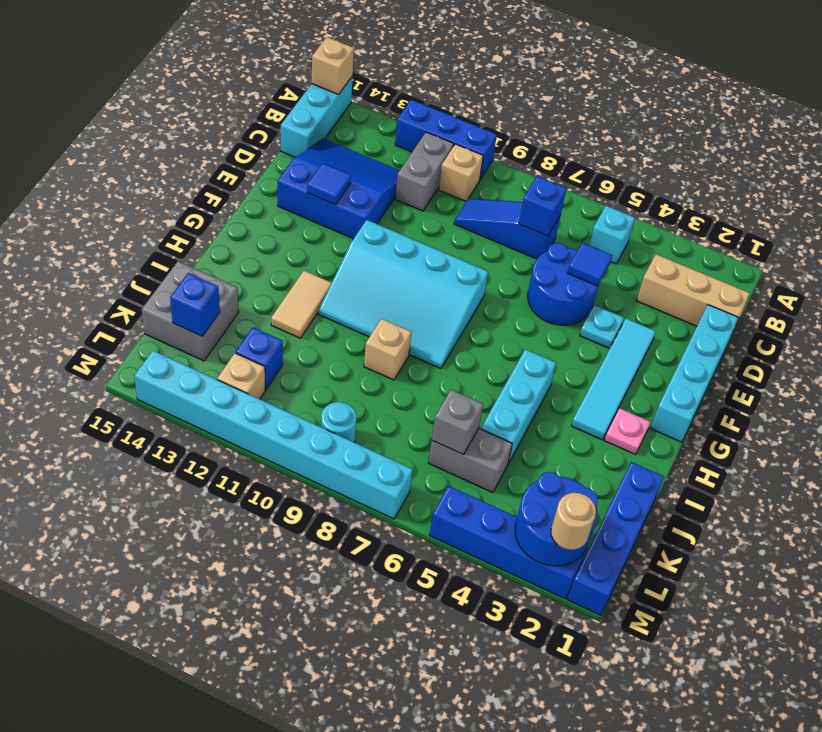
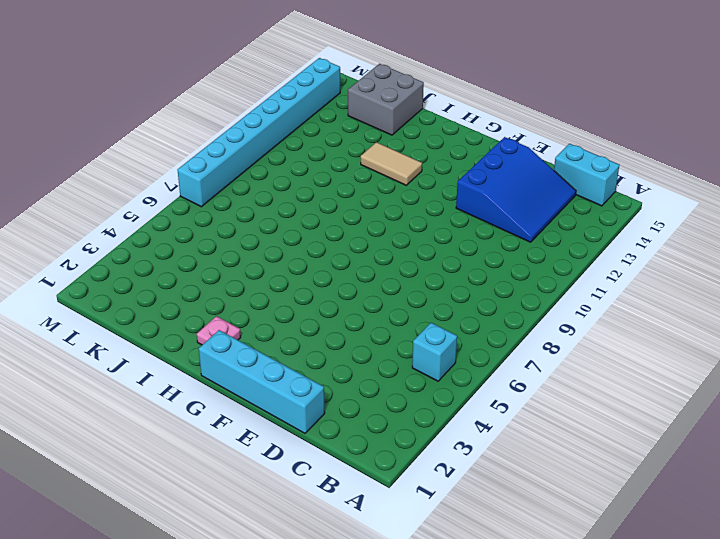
cyan 1x2 brick [554,144,619,206] -> cyan 1x3 brick [281,76,353,157]
none -> blue 1x3 brick [395,100,497,179]
none -> tan 1x1 brick [439,144,483,201]
none -> grey 1x2 brick [395,132,454,211]
none -> tan 1x3 brick [637,254,750,334]

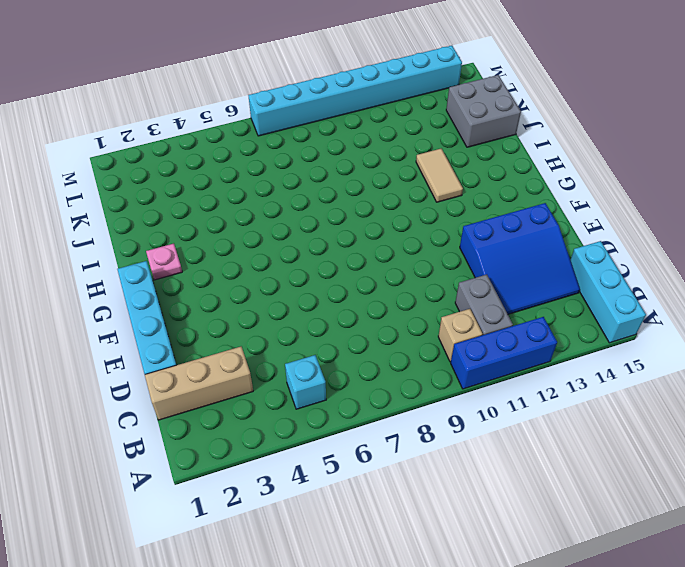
none -> blue 1x3 slope [454,199,560,259]
none -> blue 2x2 round brick [528,243,598,325]
none -> cyan 1x4 tile [571,319,656,440]
none -> cyan 1x1 plate [580,305,624,349]

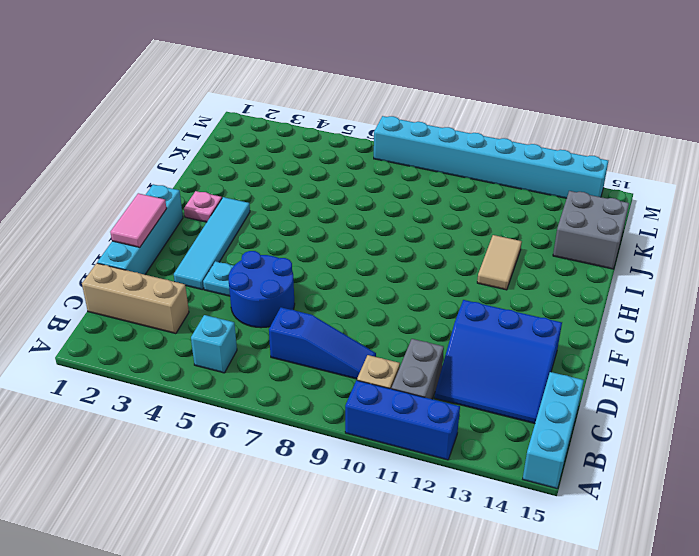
pink 1x2 tile [110,193,167,247] -> none
none -> cyan 3x4 slope [318,220,488,368]
none -> cyan 1x3 brick [481,349,556,464]
none -> tan 1x1 brick [364,319,412,380]
none -> blue 1x4 brick [567,462,664,615]

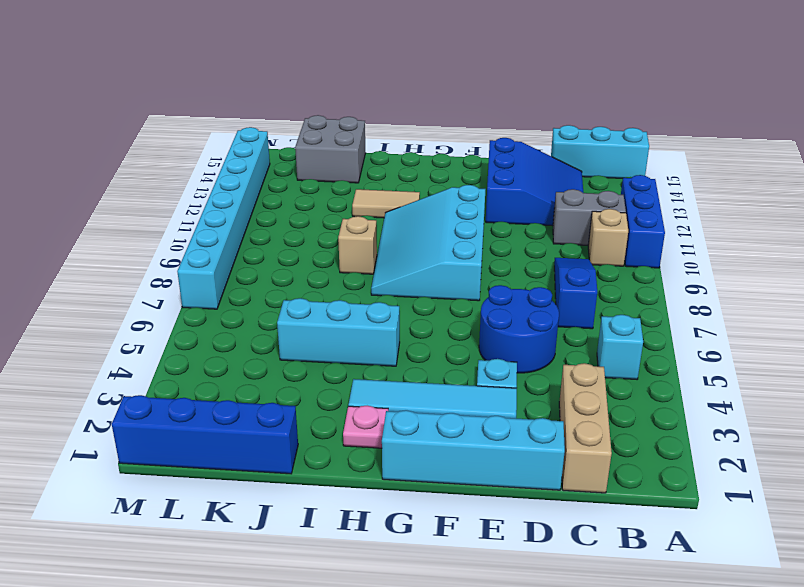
none -> grey 1x2 brick [428,429,512,493]
none -> blue 1x1 brick [236,327,283,389]
none -> cyan 1x1 round brick [321,402,356,442]
none -> tan 1x1 brick [217,353,265,399]

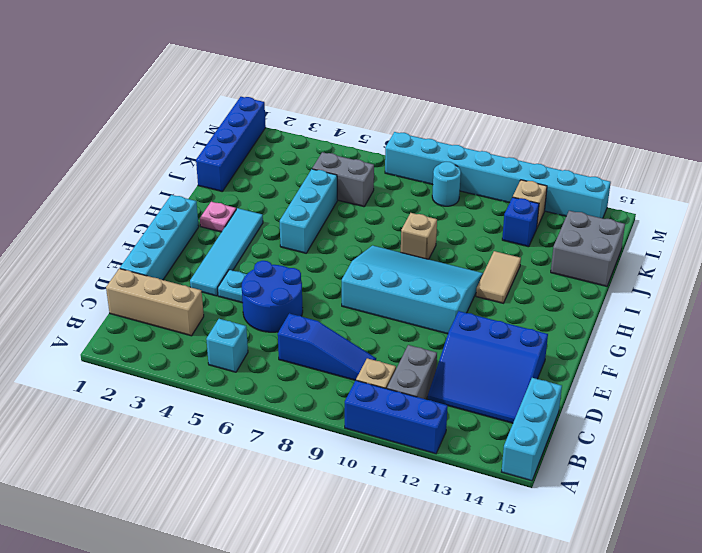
none -> blue 1x4 brick [430,486,586,599]
none -> tan 1x1 brick [312,37,354,94]
none -> blue 1x1 brick [519,176,566,236]
none -> blue 1x1 tile [568,243,612,286]

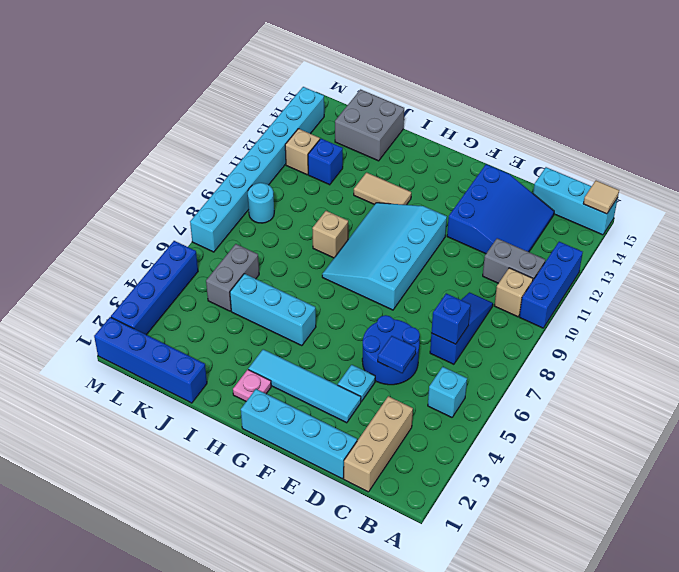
tan 1x1 tile [583,181,619,214] -> tan 1x1 brick [312,37,354,94]
none -> blue 1x1 tile [307,163,351,205]
none -> grey 1x1 brick [432,390,483,455]
none -> blue 1x1 brick [170,273,220,336]
none -> blue 2x2 round brick [515,472,598,566]

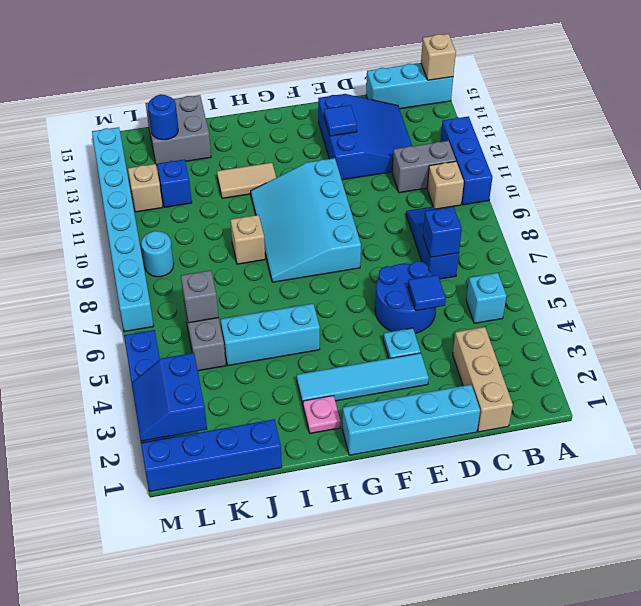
blue 1x1 round brick [148,94,178,140] -> blue 1x1 brick [170,273,220,336]
blue 2x2 slope [132,353,207,441] -> blue 2x2 round brick [515,472,598,566]
none -> tan 1x1 round brick [551,493,596,550]

